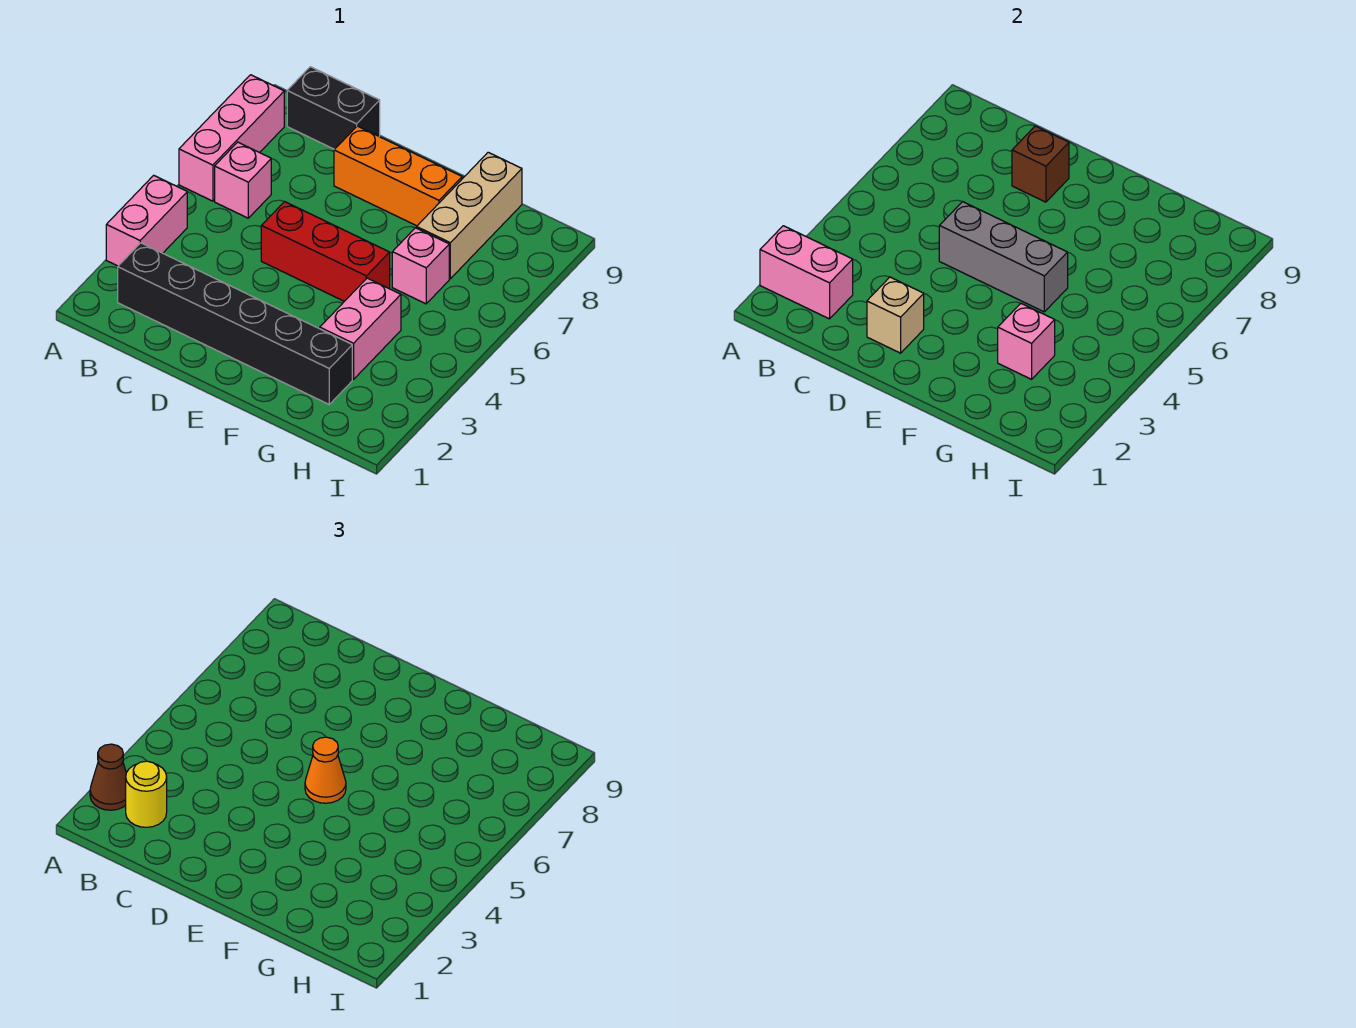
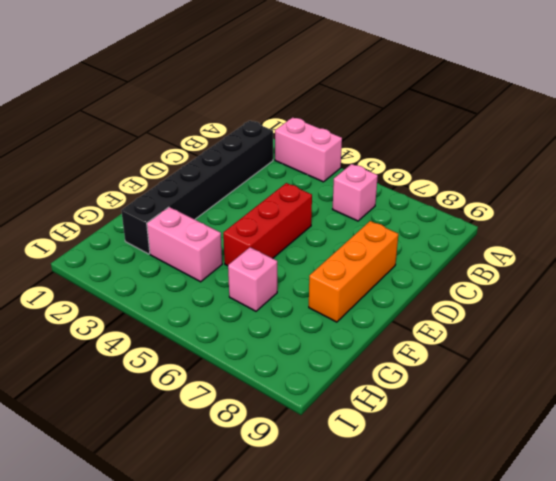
none -> pink 1x3 brick [179,75,284,201]
none -> black 1x2 brick [287,67,380,149]
none -> tan 1x3 brick [417,152,522,279]

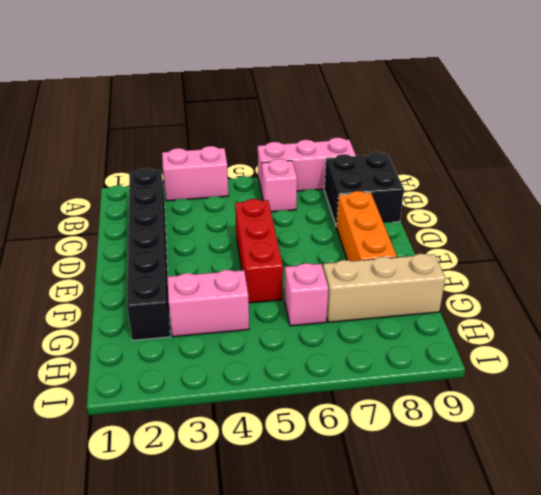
black 2x2 brick [324,152,404,226] -> black 1x2 brick [287,67,380,149]
none -> pink 1x2 brick [760,226,853,319]
none -> tan 1x1 brick [867,277,924,353]
none -> grey 1x3 brick [939,202,1068,312]

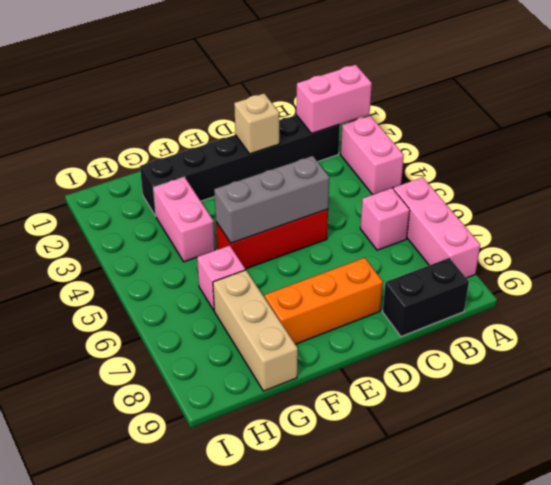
none -> brown 1x1 brick [1012,126,1069,202]
none -> pink 1x1 brick [998,303,1055,379]
none -> brown 1x1 cone [90,744,126,810]

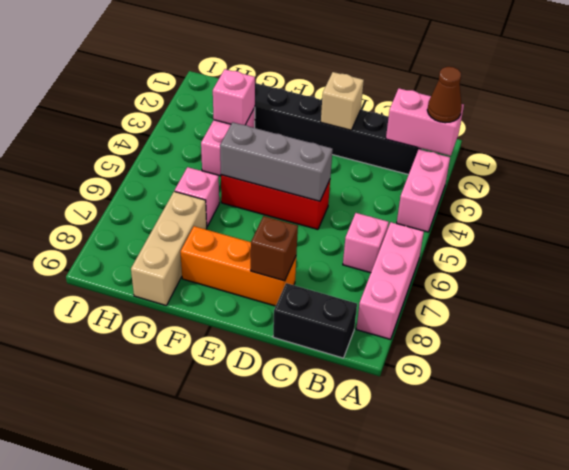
none -> yellow 1x1 round brick [126,761,167,827]
none -> orange 1x1 cone [305,737,346,803]

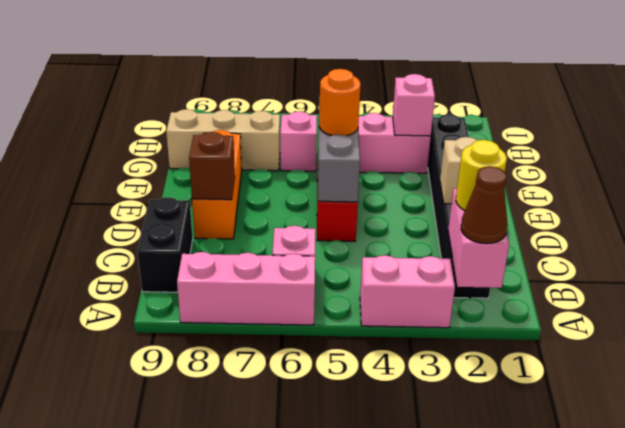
orange 1x1 round brick [319,69,361,136] -> orange 1x1 cone [305,737,346,803]

